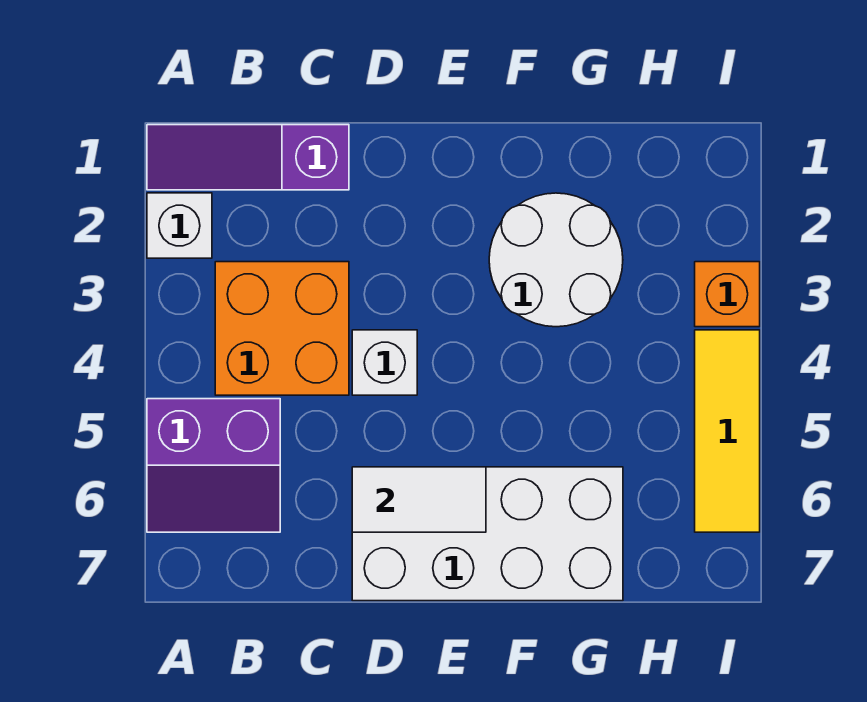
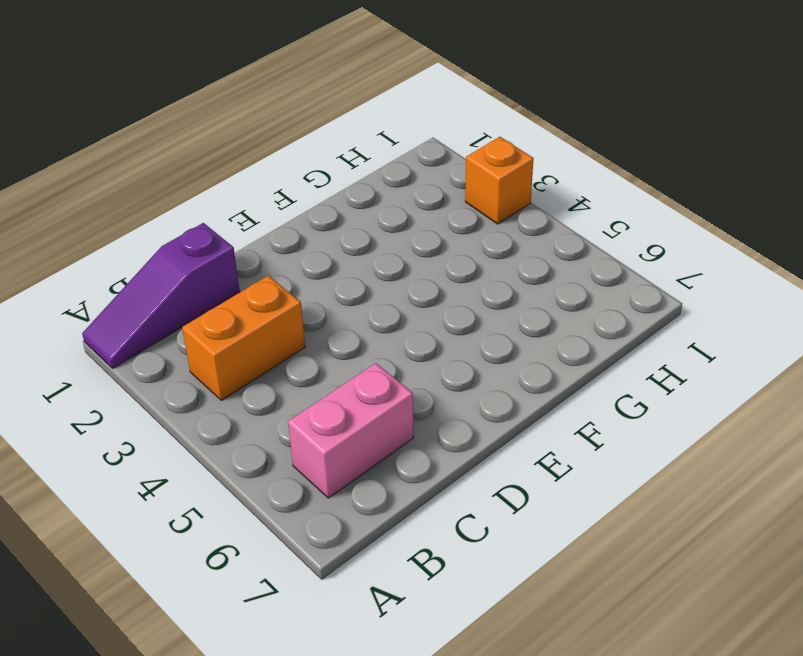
orange 1x2 brick [182,276,305,401] -> orange 2x2 brick [215,262,349,395]
pink 1x2 brick [288,363,414,498] -> purple 2x2 slope [147,399,280,532]
none -> white 1x1 brick [147,193,212,258]
none -> white 1x1 brick [352,330,417,395]

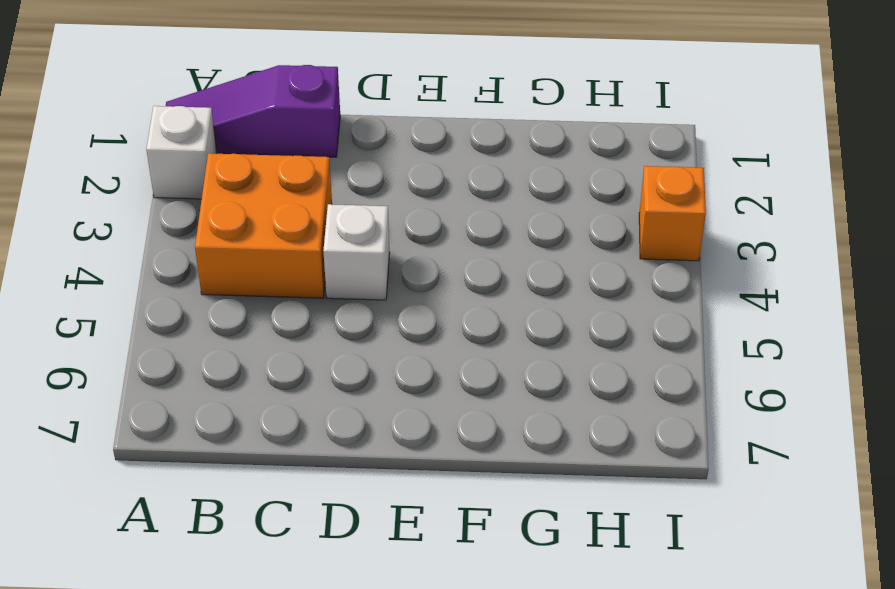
none -> purple 2x2 slope [147,399,280,532]
none -> white 2x4 brick [352,467,623,601]

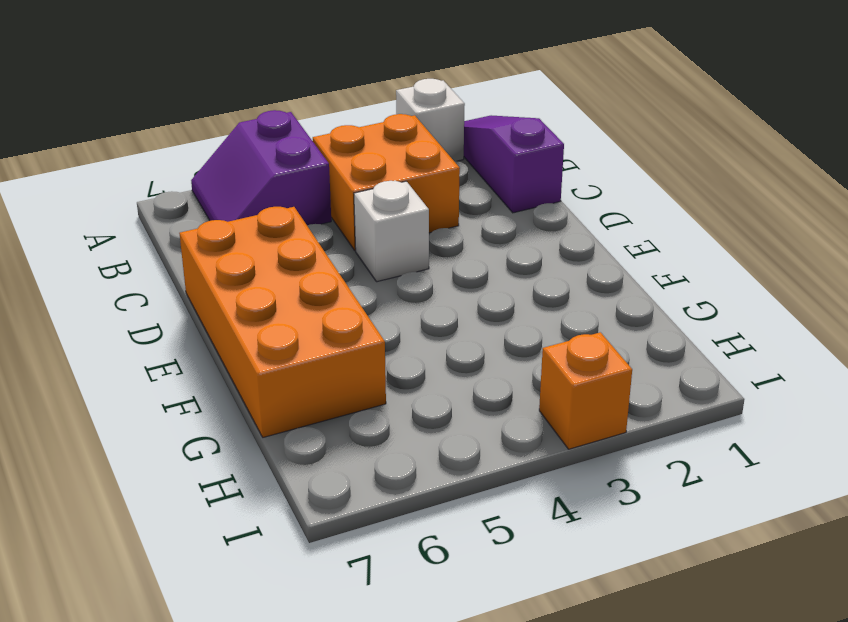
orange 2x4 brick [179,207,386,437] -> white 2x4 brick [352,467,623,601]
none -> white 2x2 round brick [489,193,623,327]
none -> yellow 1x3 tile [695,330,760,532]

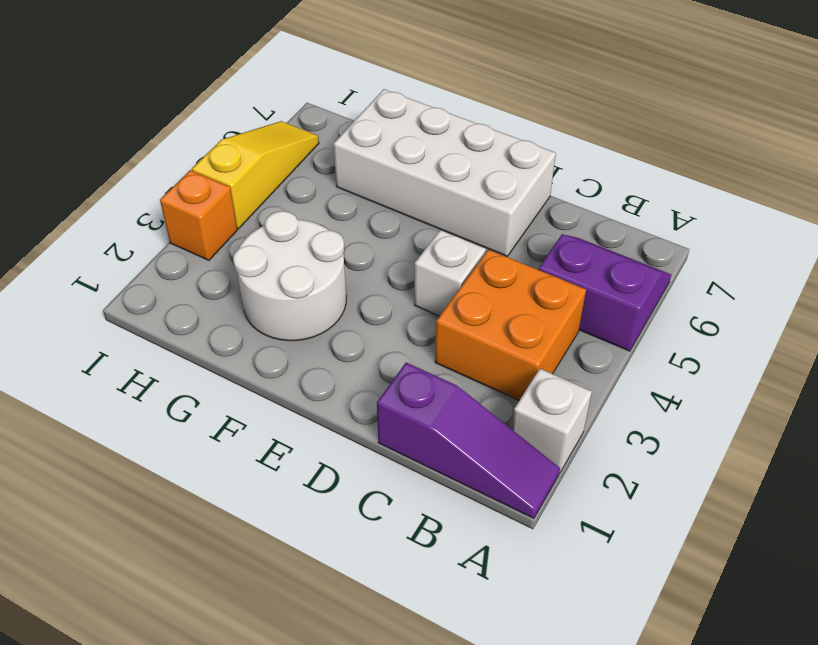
yellow 1x3 slope [192,121,319,229] -> yellow 1x3 tile [695,330,760,532]
none -> white 1x2 tile [352,467,486,532]

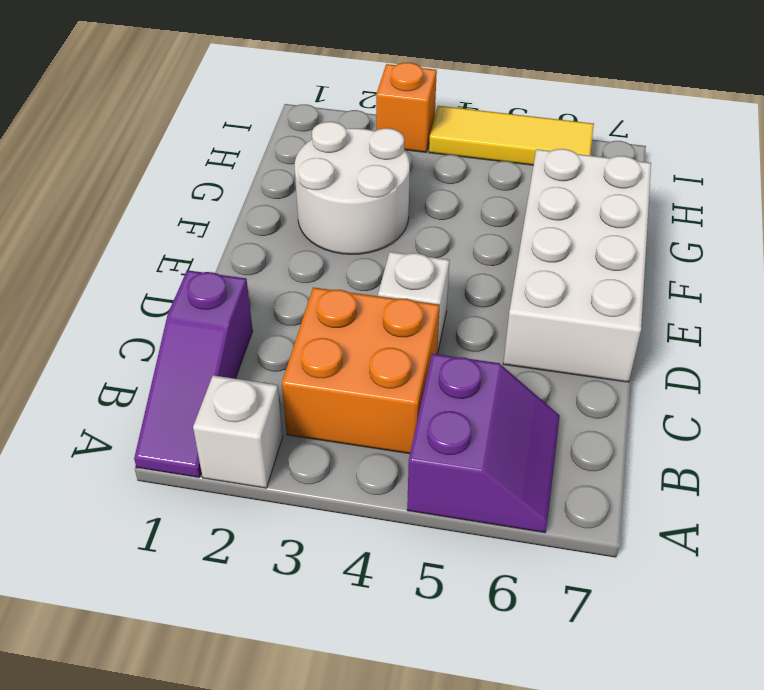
none -> white 1x2 tile [352,467,486,532]

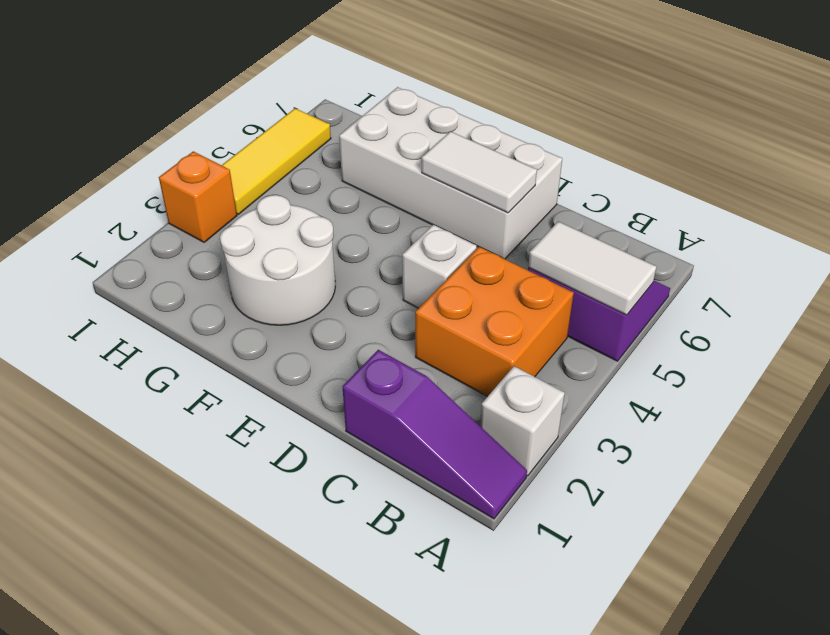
white 1x2 tile [528,222,656,315] -> none

